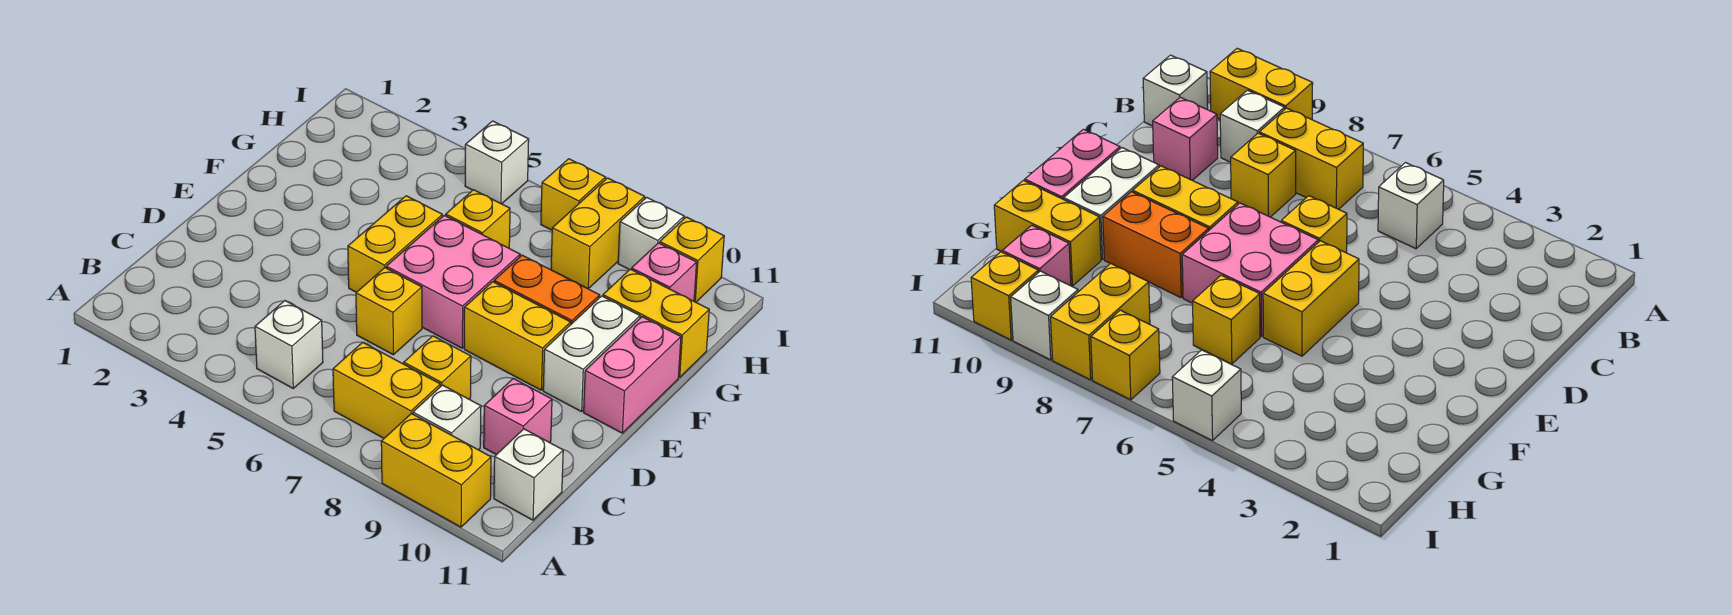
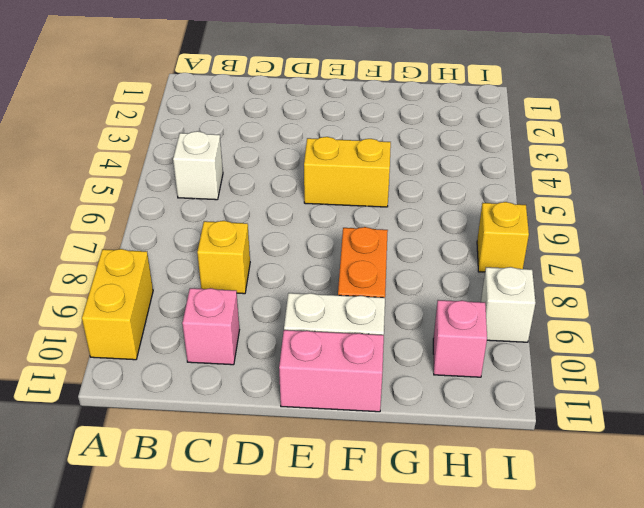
none -> yellow 1x2 brick [333,342,440,438]
none -> white 1x1 brick [413,385,481,450]
none -> white 1x1 brick [494,429,563,520]

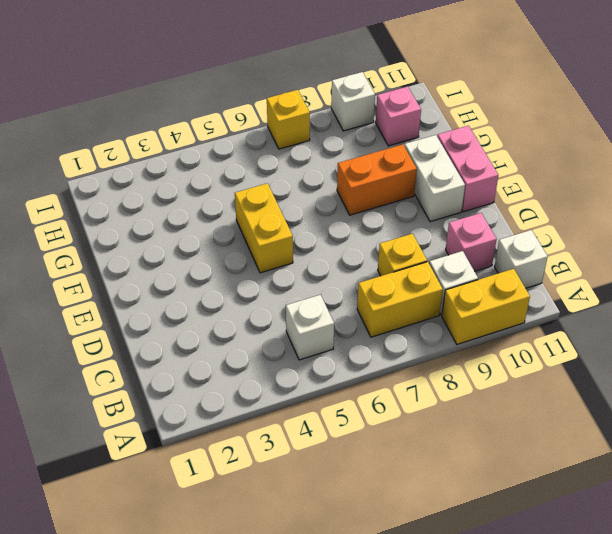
none -> yellow 1x1 brick [356,268,422,355]
none -> pink 2x2 brick [386,215,520,348]
none -> yellow 1x2 brick [464,282,571,390]

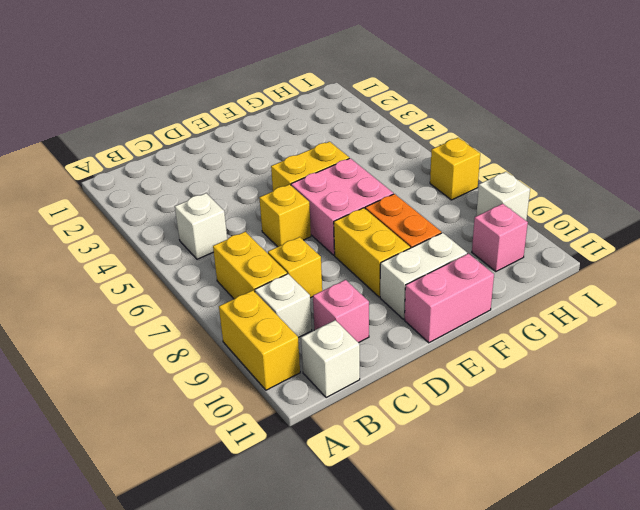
none -> yellow 1x1 brick [446,190,510,248]
none -> yellow 1x2 brick [603,269,709,377]
none -> yellow 1x2 brick [551,178,645,289]

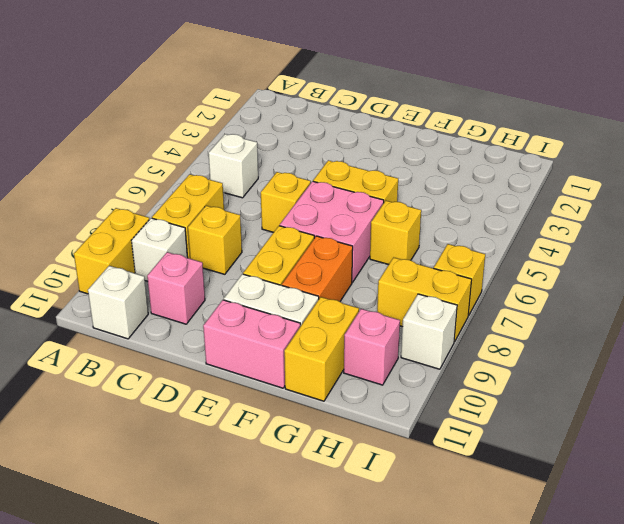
none -> white 1x1 brick [465,121,529,204]
none -> yellow 1x1 brick [660,217,724,302]

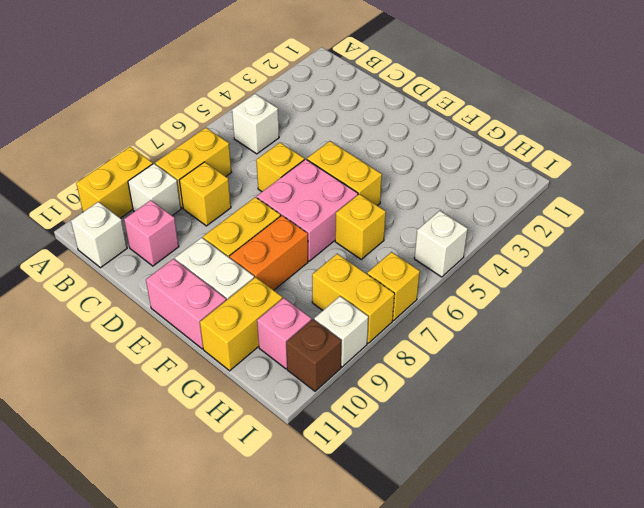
brown 1x1 brick [286,319,341,391] -> yellow 1x1 brick [660,217,724,302]

